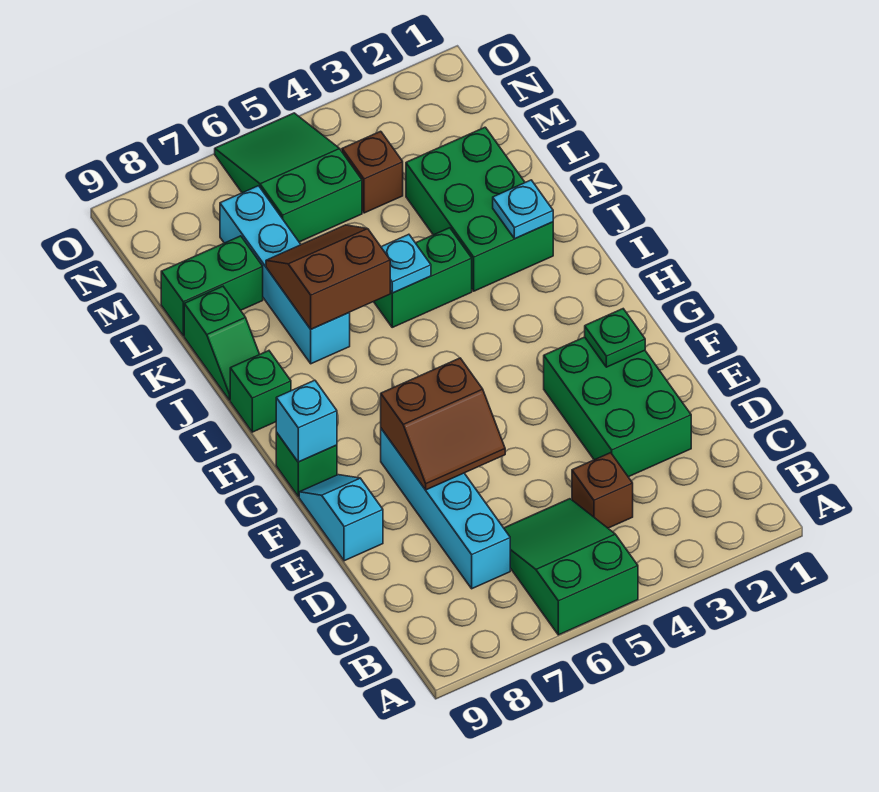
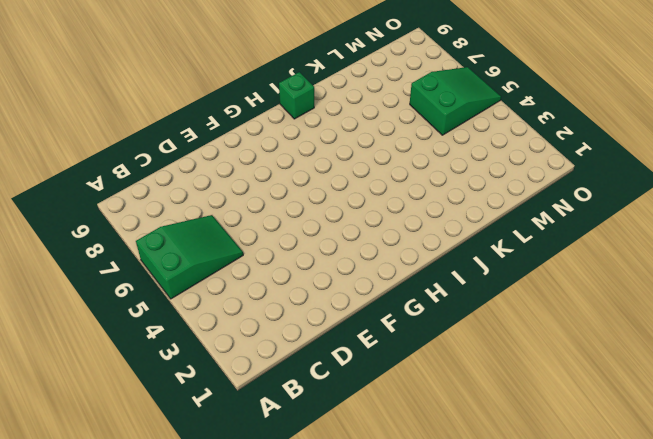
none -> brown 1x1 brick [572,453,633,528]
none -> cyan 1x4 brick [381,429,510,589]
none -> green 2x3 brick [544,337,691,477]

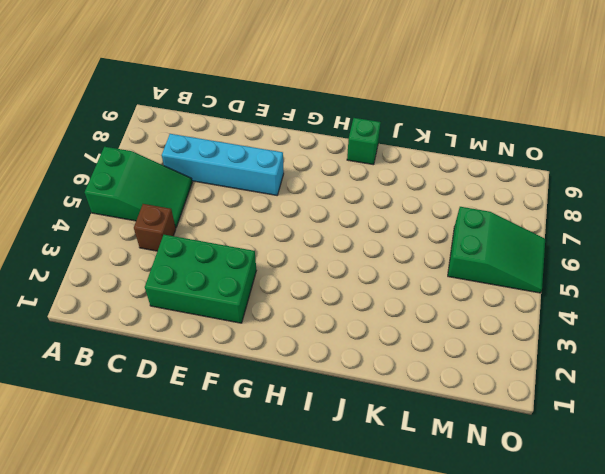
none -> cyan 1x2 slope [299,475,383,561]
none -> green 1x1 brick [276,432,337,496]
none -> green 2x3 brick [406,127,553,291]

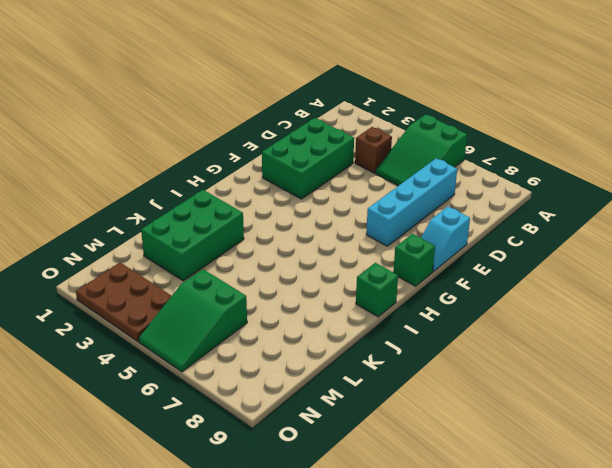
brown 2x3 plate [76,262,171,341] -> none
none -> green 1x2 brick [374,228,472,327]
none -> cyan 1x4 brick [220,186,350,364]
none -> green 1x2 slope [184,286,259,400]

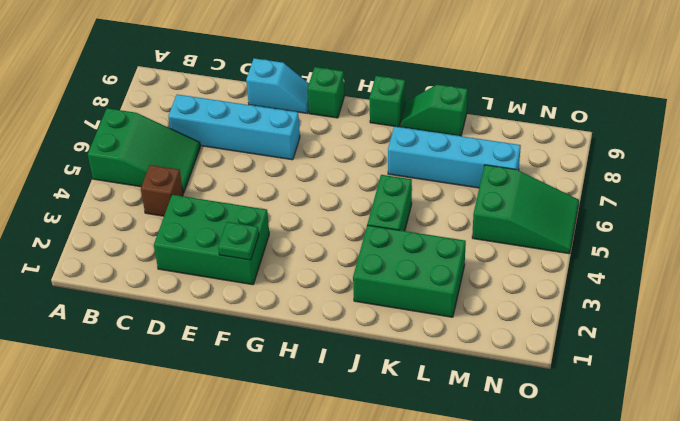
none -> green 1x2 brick [161,236,263,336]
none -> brown 1x1 brick [342,131,403,213]
none -> brown 2x2 slope [381,358,505,490]

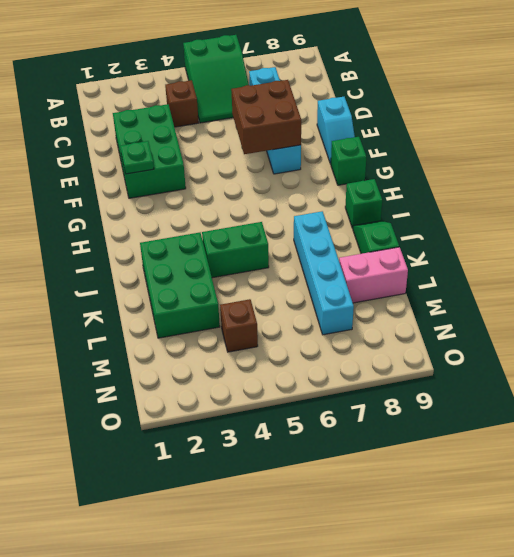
brown 2x2 brick [231,80,301,154] -> brown 2x2 slope [381,358,505,490]
pink 1x2 brick [339,247,408,303] -> green 1x2 brick [161,236,263,336]
none -> green 2x3 slope [215,113,362,242]
none -> cyan 1x1 brick [276,380,337,462]
none -> cyan 1x1 plate [493,180,553,239]

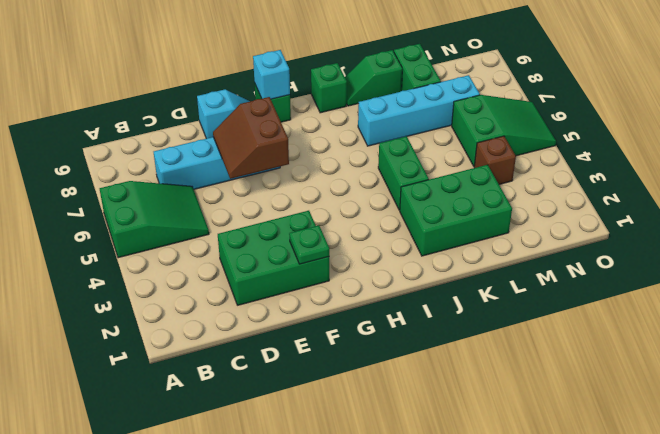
none -> brown 1x1 brick [572,453,633,528]
none -> cyan 1x1 plate [493,180,553,239]
none -> cyan 1x1 plate [381,234,431,293]

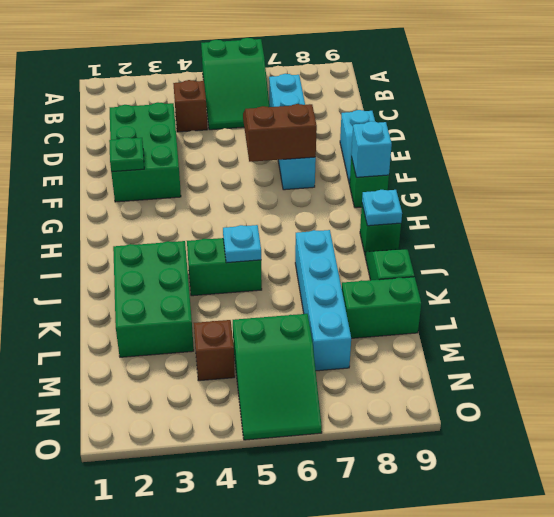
cyan 1x1 plate [362,190,402,226] -> cyan 1x1 plate moved to [493,180,553,239]
none -> brown 2x2 slope [266,225,390,329]

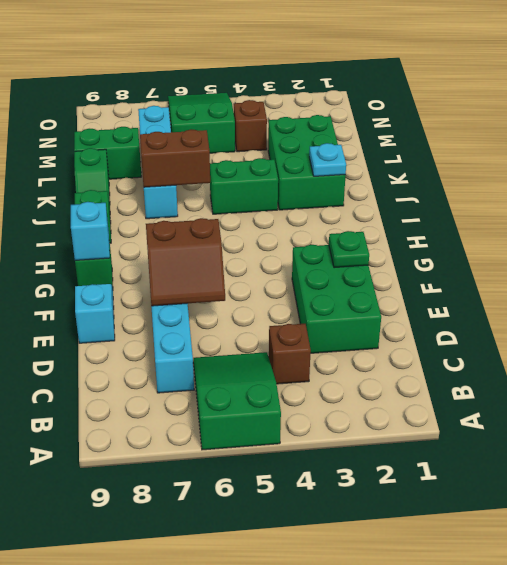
none -> cyan 1x1 plate [381,234,431,293]

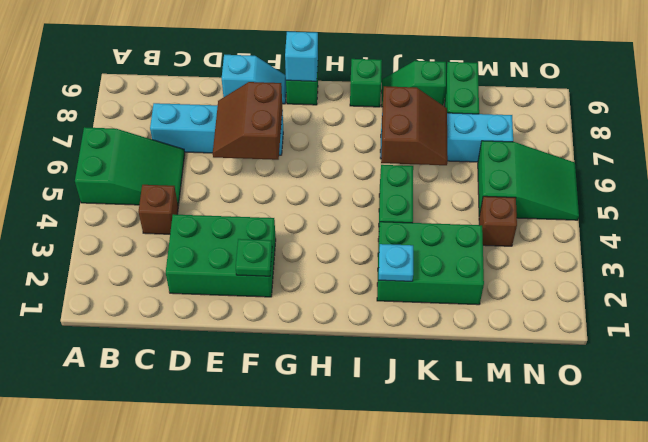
none -> cyan 1x1 plate [381,234,431,293]

